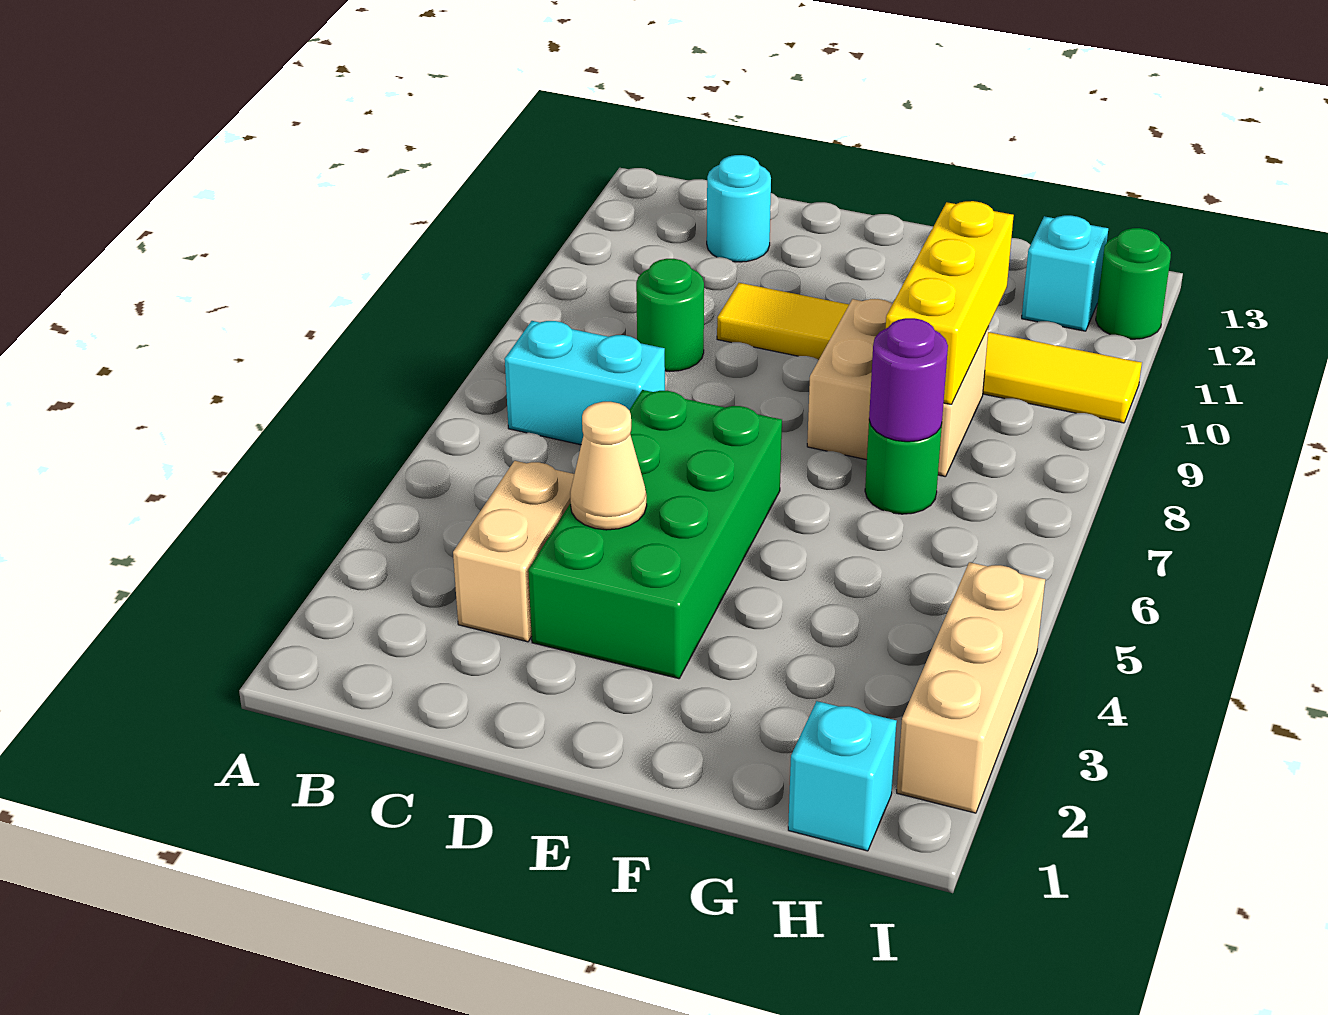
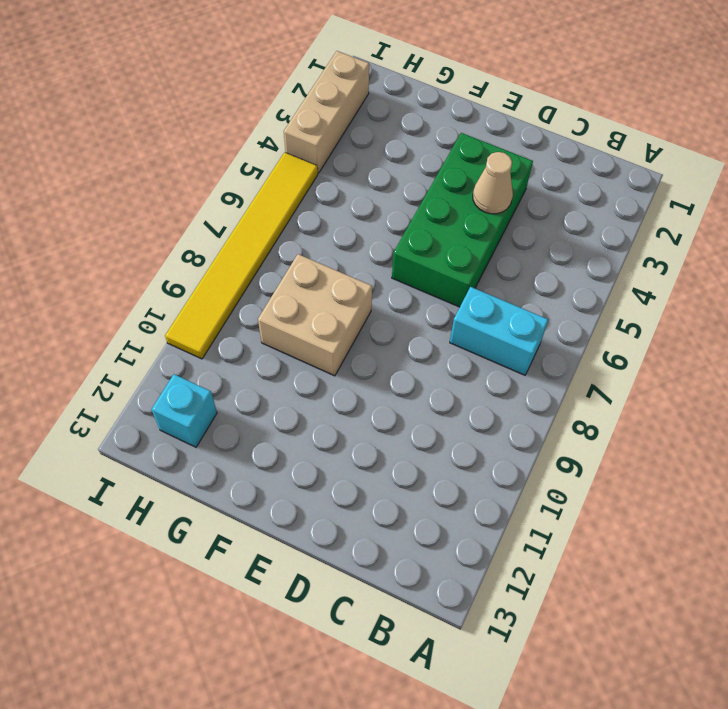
yellow 1x6 tile [165,152,318,359] -> yellow 1x6 tile turned to [717,283,1142,423]
none -> tan 1x2 brick [453,461,574,642]
none -> green 1x1 round brick [636,259,704,372]
none -> cyan 1x1 round brick [707,155,771,262]

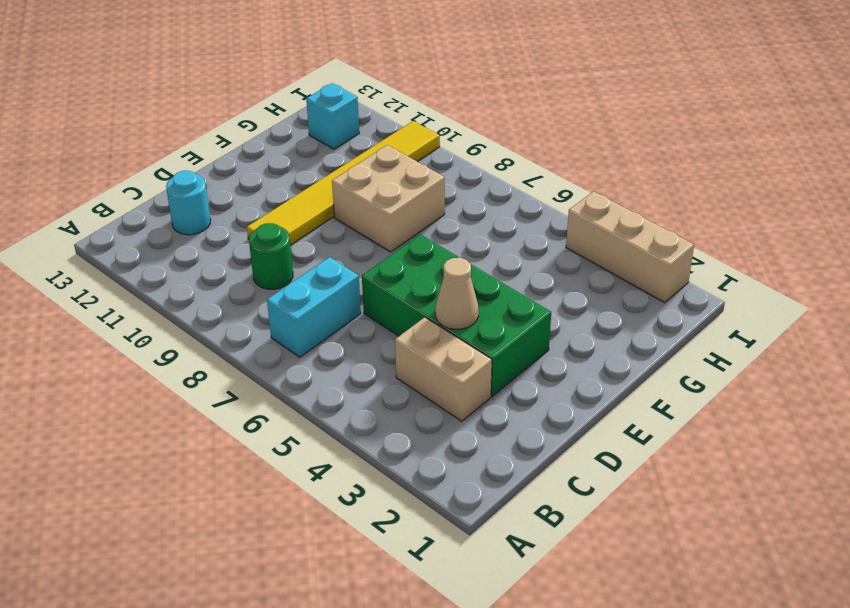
none -> green 1x1 round brick [865,421,942,514]
none -> cyan 1x1 brick [788,701,897,851]
none -> green 1x1 round brick [1096,228,1171,339]

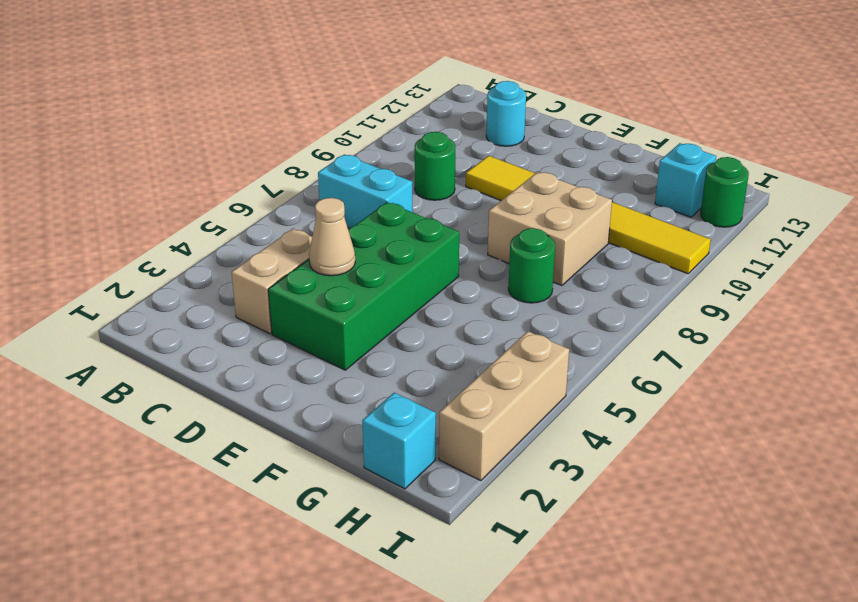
none -> purple 1x1 round brick [869,318,948,442]
none -> yellow 1x3 brick [886,201,1014,405]

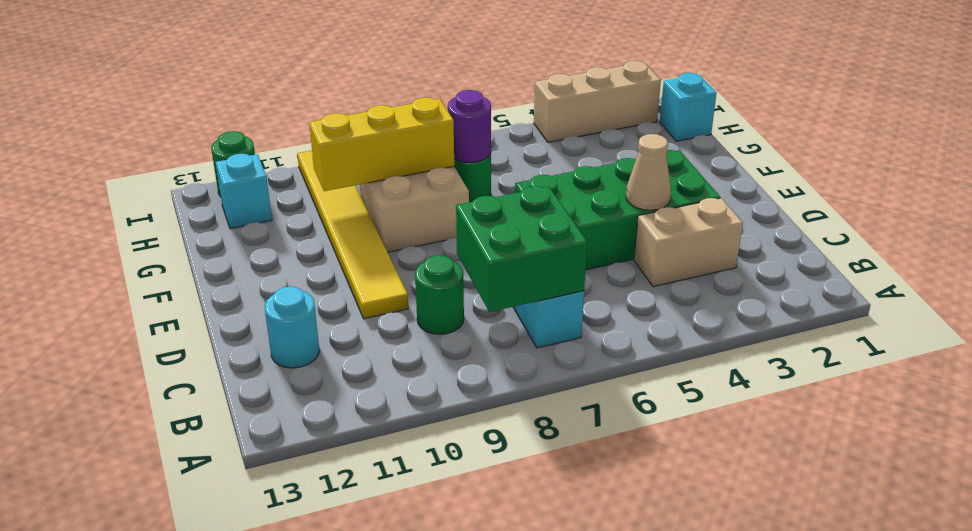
green 2x2 brick [456,186,587,312] -> none

